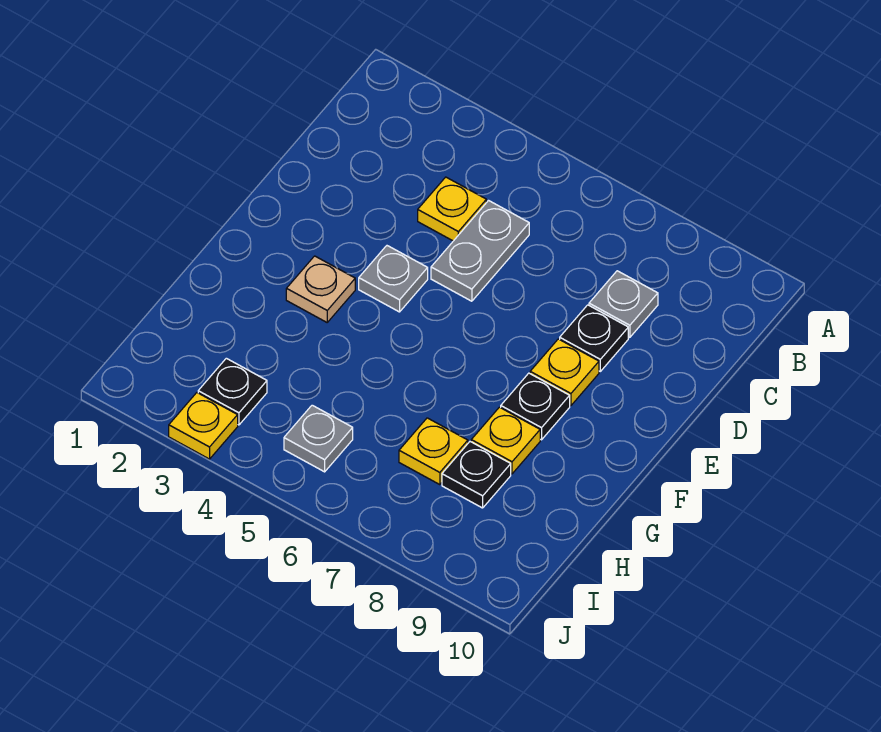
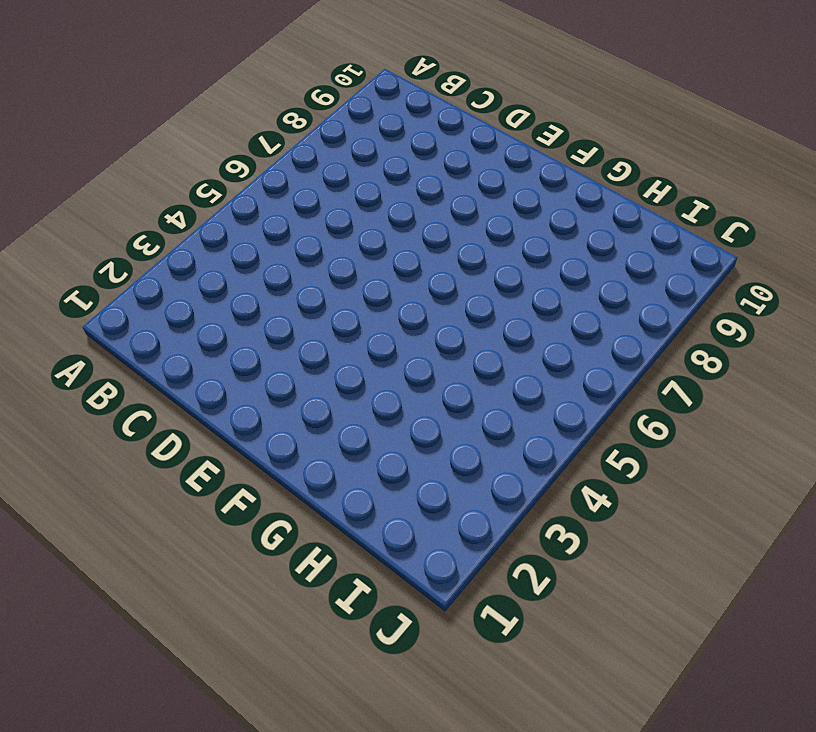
none -> yellow 1x1 plate [418,177,486,241]
none -> grey 1x2 plate [431,201,529,301]
none -> grey 1x1 plate [589,271,658,337]

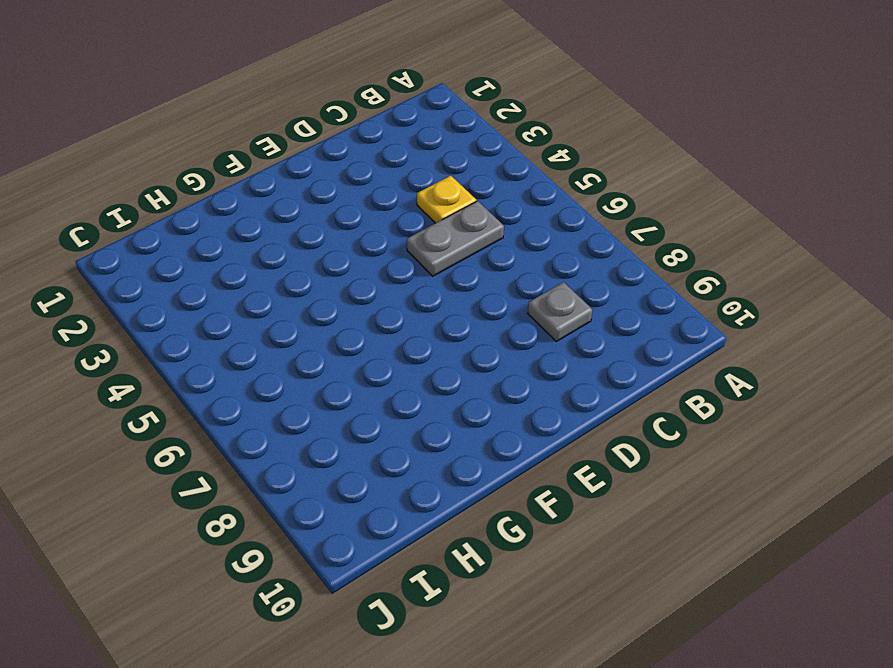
none -> black 1x1 plate [560,305,628,371]
none -> grey 1x1 plate [359,246,428,312]
none -> yellow 1x1 plate [530,339,599,406]

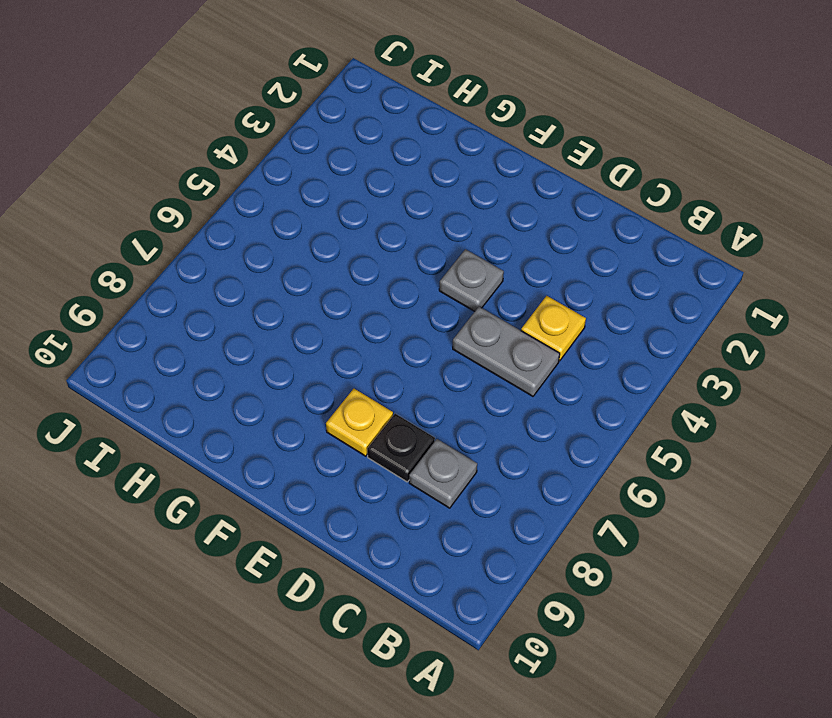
none -> tan 1x1 plate [286,256,355,322]
none -> black 1x1 plate [501,373,570,440]
none -> yellow 1x1 plate [471,407,540,474]

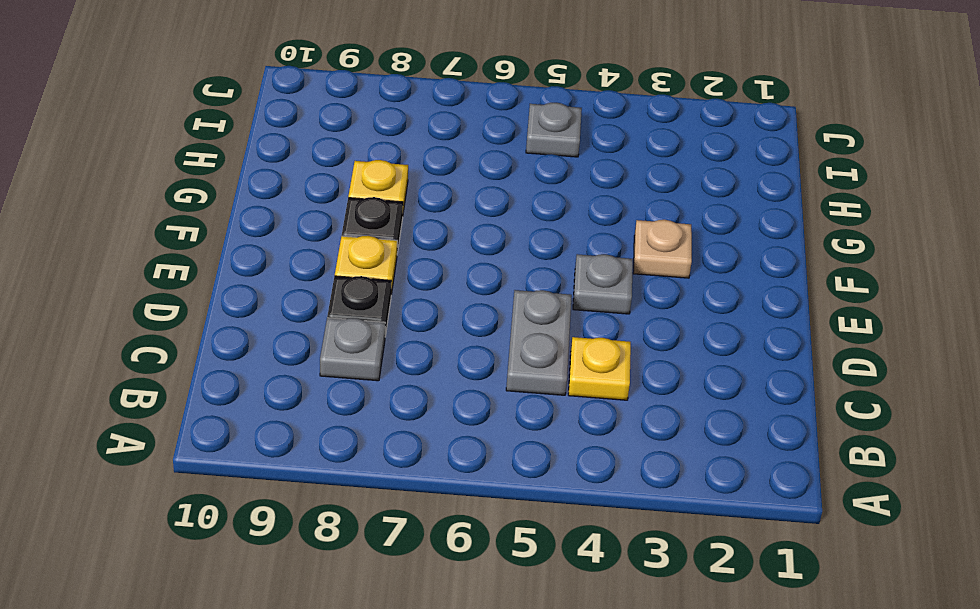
none -> yellow 1x1 plate [399,418,468,485]
none -> black 1x1 plate [442,442,511,508]
none -> black 1x1 plate [198,358,267,425]

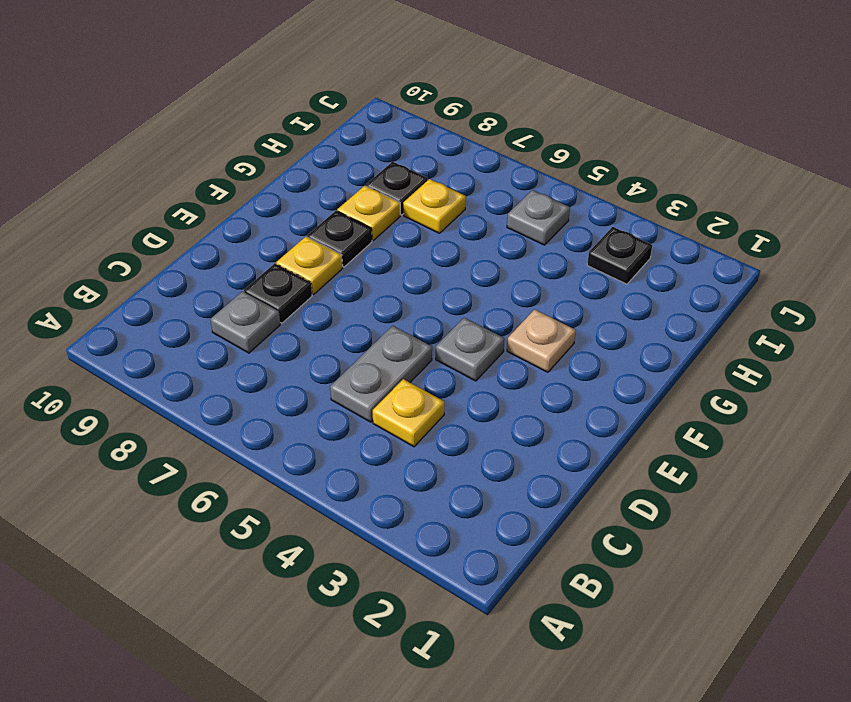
none -> yellow 1x1 plate [169,393,238,459]

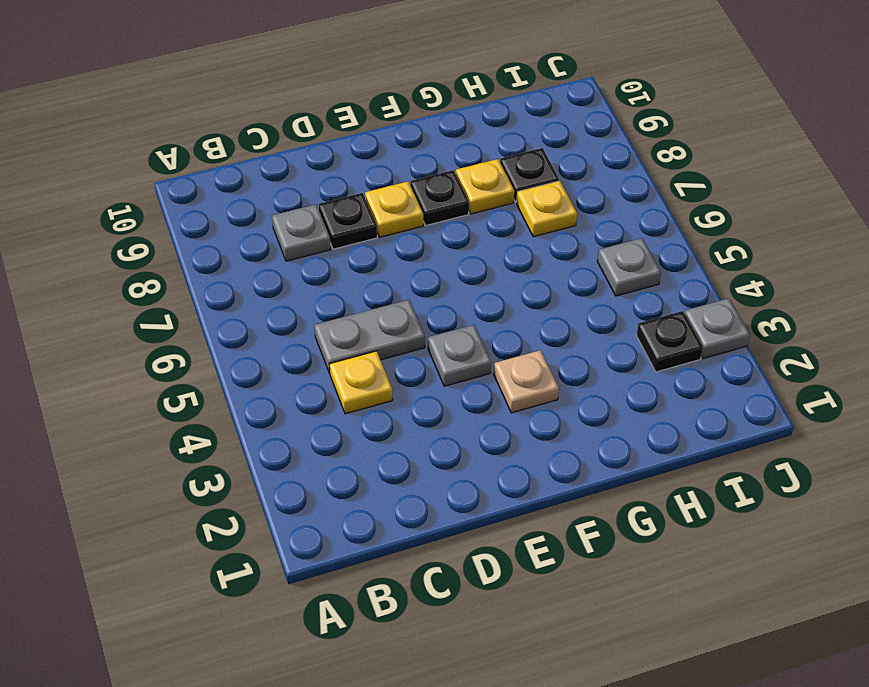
grey 1x1 plate [684,298,750,359] -> yellow 1x1 plate [169,393,238,459]

